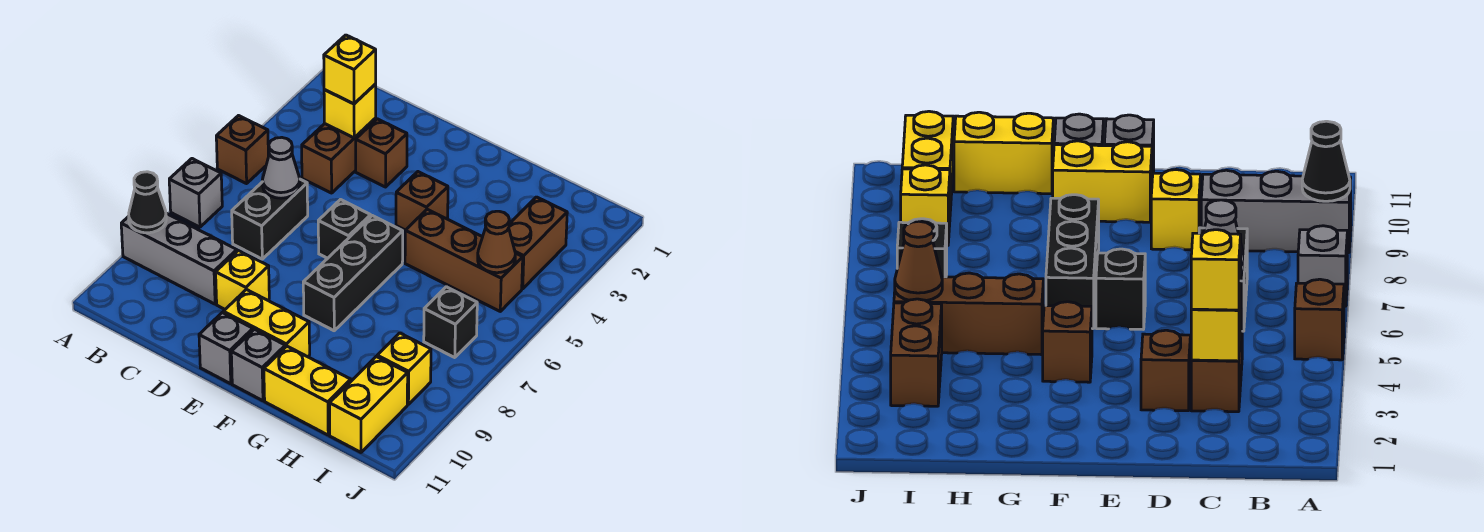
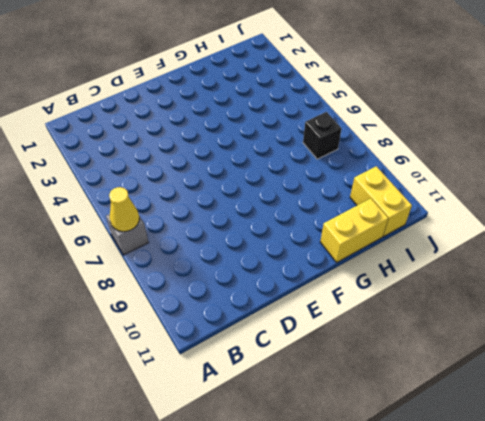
yellow 1x1 cone [109,187,139,232] -> none
none -> brown 1x1 brick [216,116,268,184]
none -> grey 1x3 brick [121,213,237,304]
none -> brown 1x2 brick [302,118,376,193]

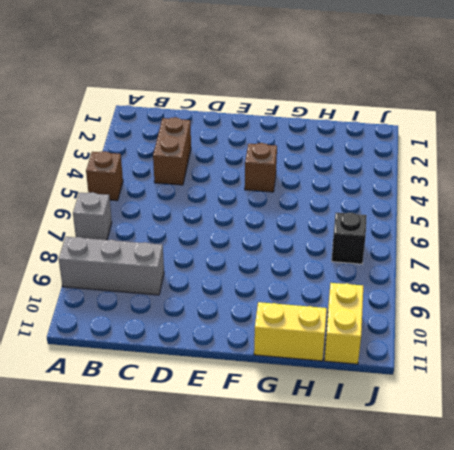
none -> black 1x2 brick [232,179,308,259]
none -> brown 1x1 brick [356,119,407,187]
none -> yellow 1x1 brick [216,250,269,309]

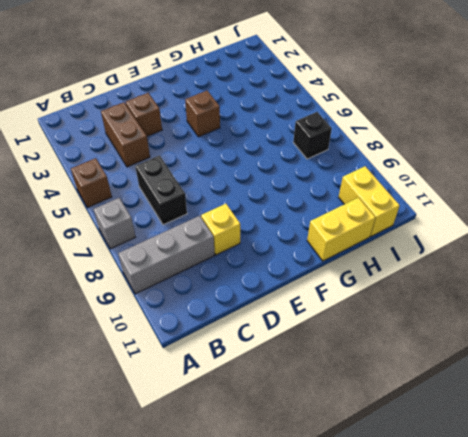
none -> black 1x1 brick [318,200,371,258]
none -> yellow 1x2 brick [223,290,310,357]
none -> grey 1x1 brick [199,313,253,384]

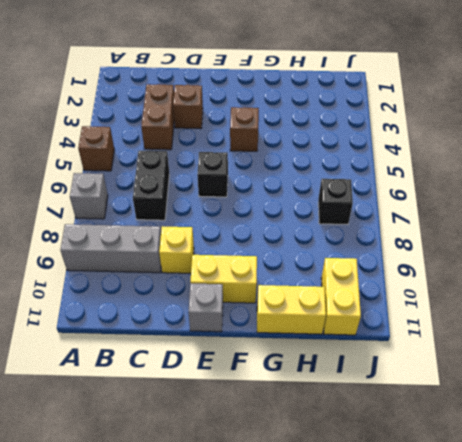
none -> black 1x3 brick [303,216,403,331]
none -> grey 1x1 brick [231,329,285,401]
none -> brown 1x3 brick [405,209,523,311]

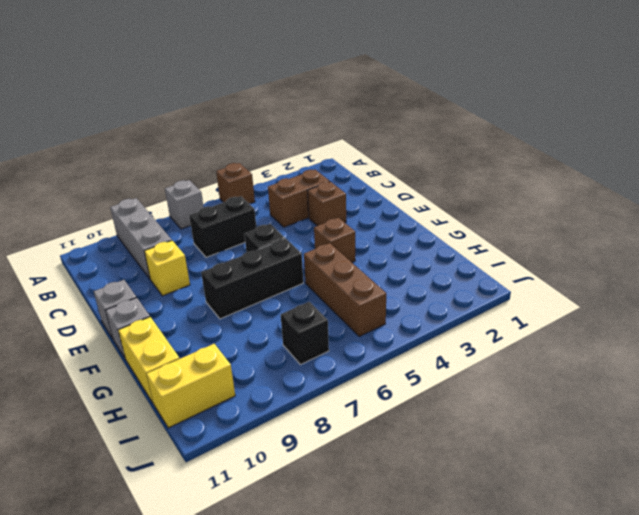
none -> yellow 1x2 brick [223,290,310,357]
none -> brown 1x2 brick [509,197,567,289]
none -> yellow 1x1 brick [377,333,431,404]

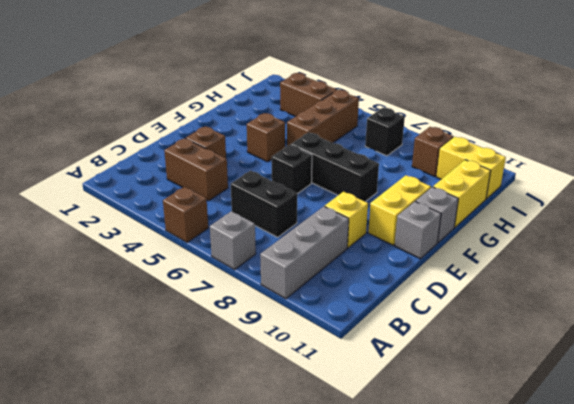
brown 1x1 brick [412,127,454,177] -> yellow 1x1 brick [377,333,431,404]
none -> black 1x1 cone [129,172,166,233]
none -> yellow 1x1 brick [324,84,376,138]
none -> grey 1x1 cone [262,137,300,198]

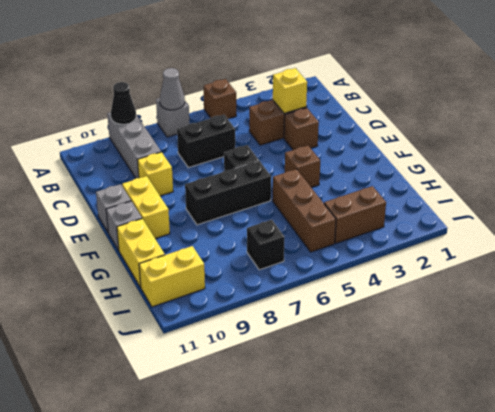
grey 1x1 cone [160,68,185,110] -> grey 1x1 cone moved to [262,137,300,198]
none -> yellow 1x1 brick [377,333,431,404]
none -> brown 1x1 cone [478,211,515,273]
none -> yellow 1x1 brick [324,35,376,104]

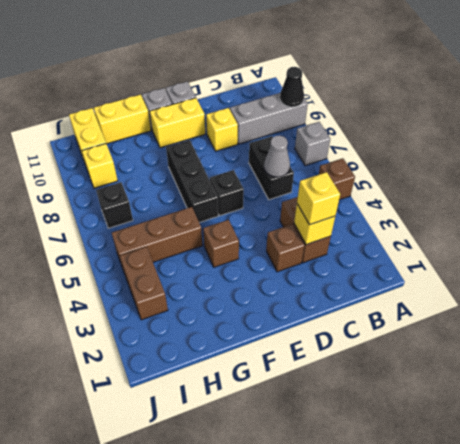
none -> brown 1x1 cone [478,211,515,273]

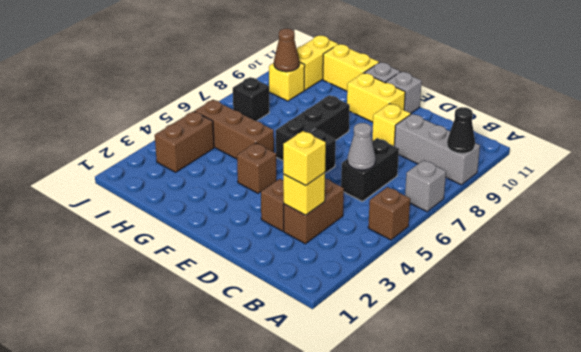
brown 1x1 cone [274,29,299,72] -> brown 1x1 cone moved to [478,211,515,273]

